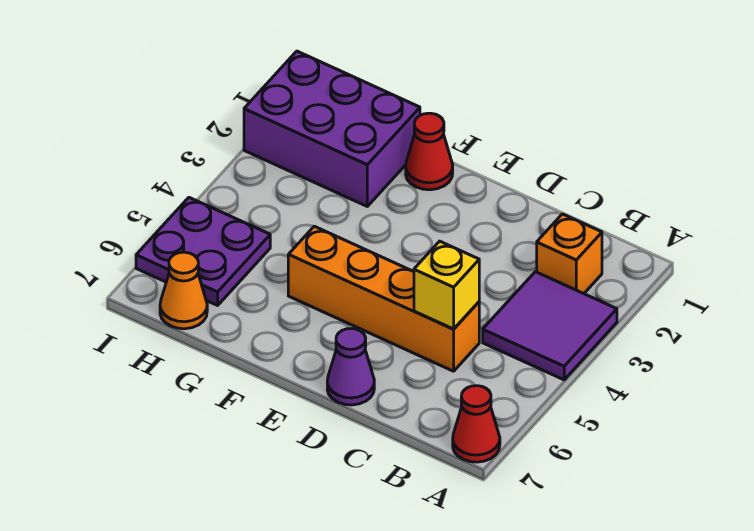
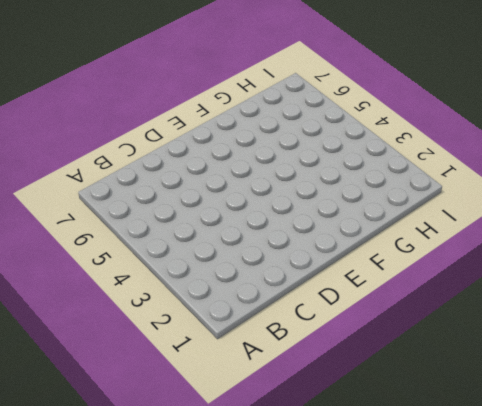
none -> purple 2x2 tile [483,272,617,380]
none -> red 1x1 cone [453,386,500,462]

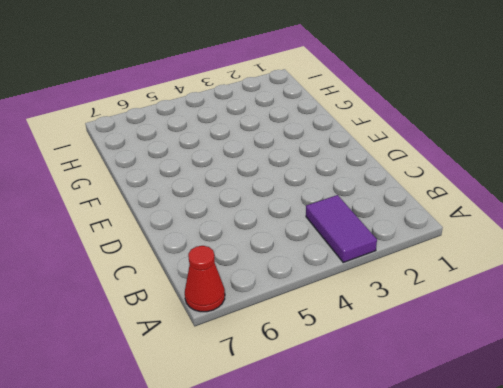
purple 1x2 tile [306,195,377,262] -> purple 2x2 tile [483,272,617,380]
none -> orange 1x1 brick [537,214,602,294]
none -> orange 1x4 brick [288,226,479,371]

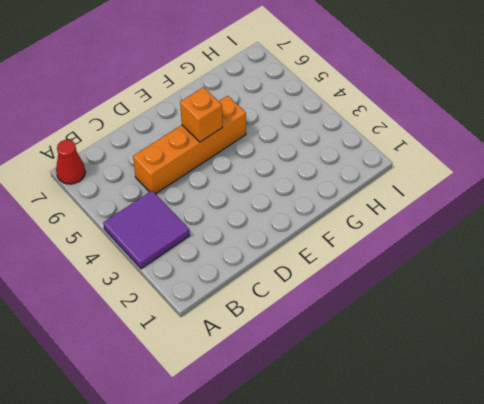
orange 1x1 brick [180,87,222,142] -> orange 1x1 brick moved to [537,214,602,294]
none -> purple 1x1 cone [327,329,374,405]
none -> red 1x1 cone [406,113,453,190]

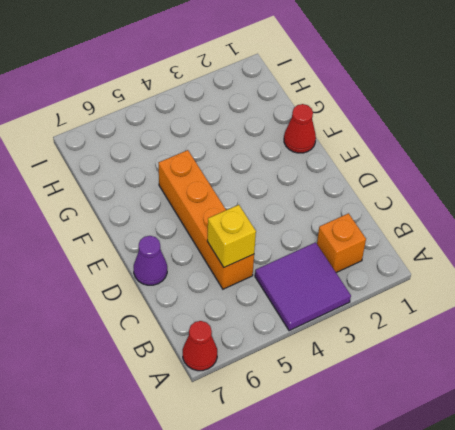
none -> purple 2x3 brick [244,51,420,206]
none -> purple 2x2 plate [136,198,270,305]

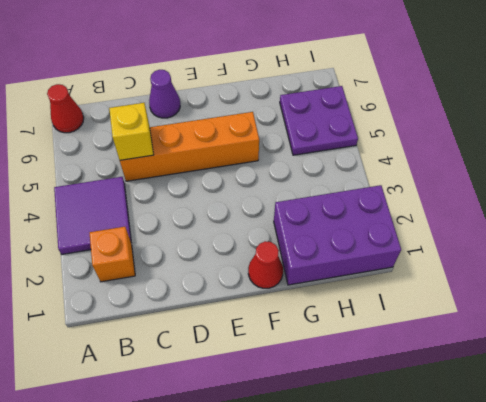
none -> orange 1x1 cone [160,252,207,329]

